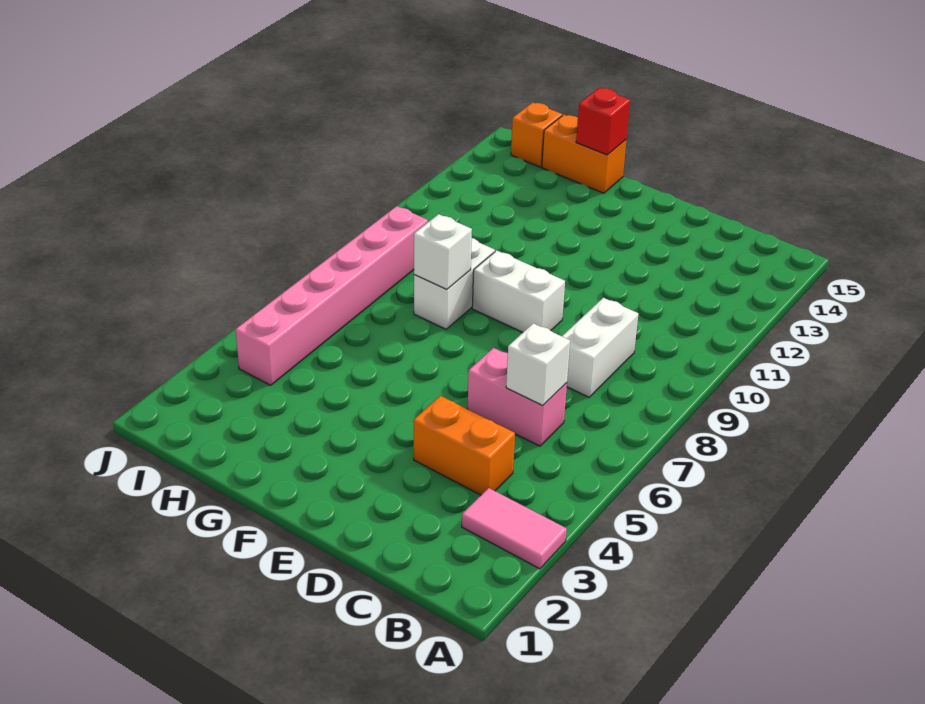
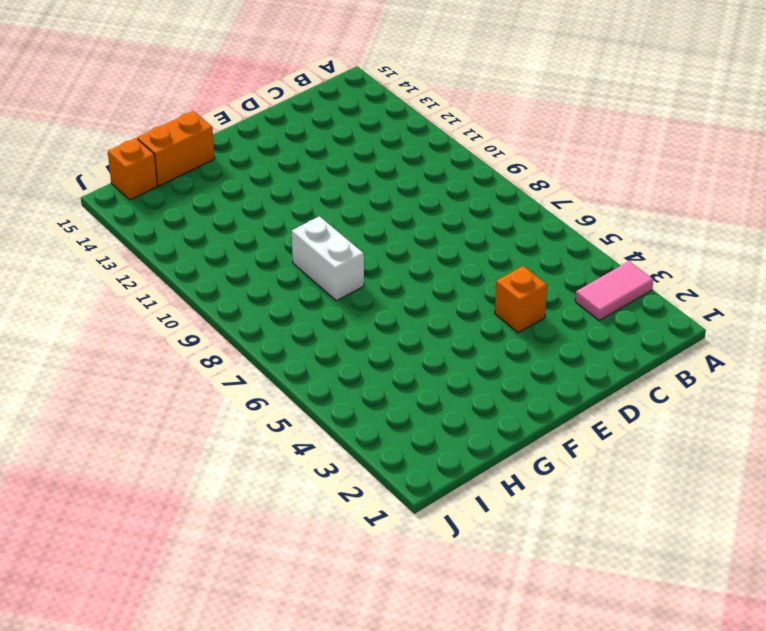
orange 1x1 brick [495,266,547,333] -> orange 1x2 brick [414,396,515,495]
none -> pink 1x2 brick [467,348,567,446]
none -> white 1x2 brick [562,298,639,397]
none -> white 1x2 brick [472,250,565,332]

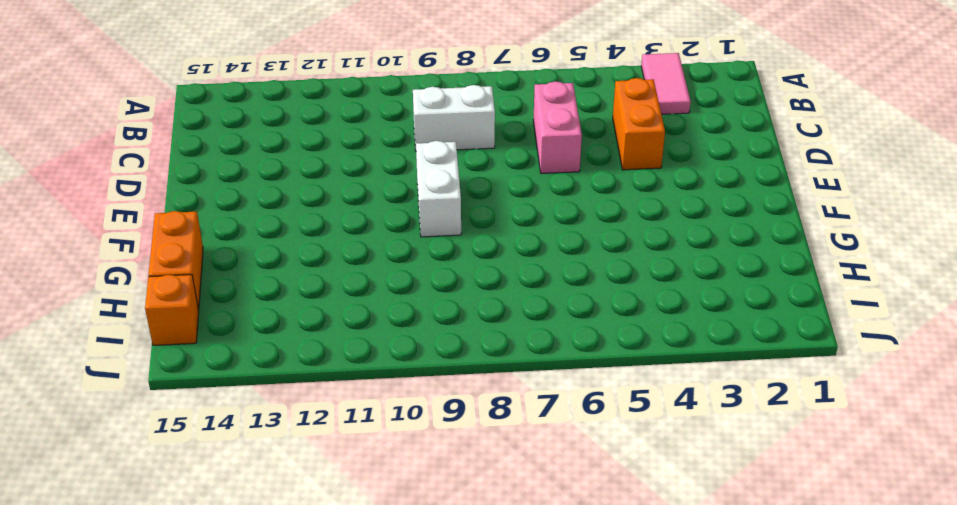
none -> white 1x2 brick [414,238,495,329]
none -> pink 1x6 brick [236,206,428,385]
none -> white 1x1 brick [506,323,570,406]

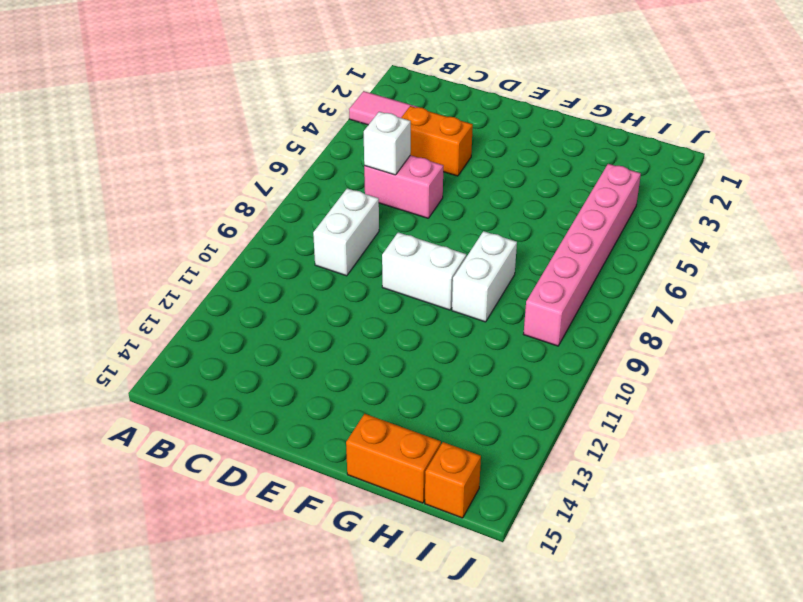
none -> white 1x1 brick [414,214,472,289]
none -> red 1x1 brick [576,88,630,155]

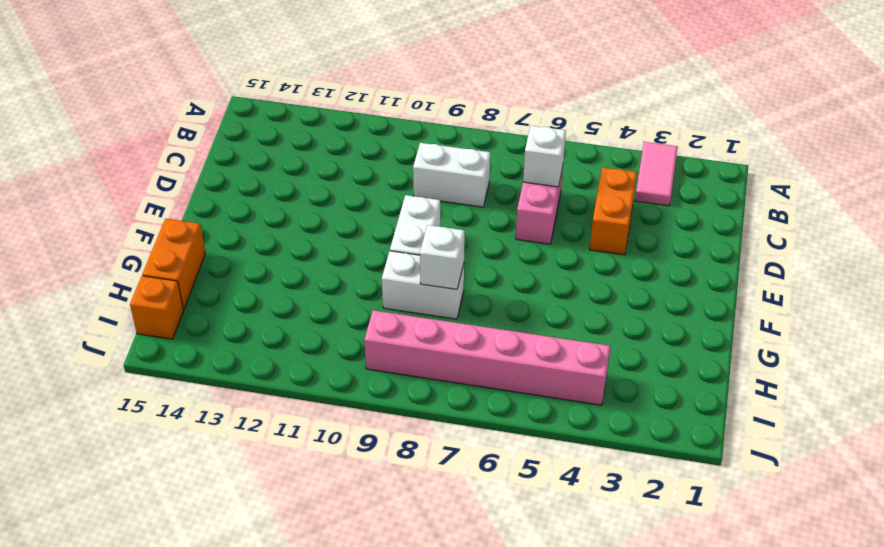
none -> red 1x1 brick [576,88,630,155]

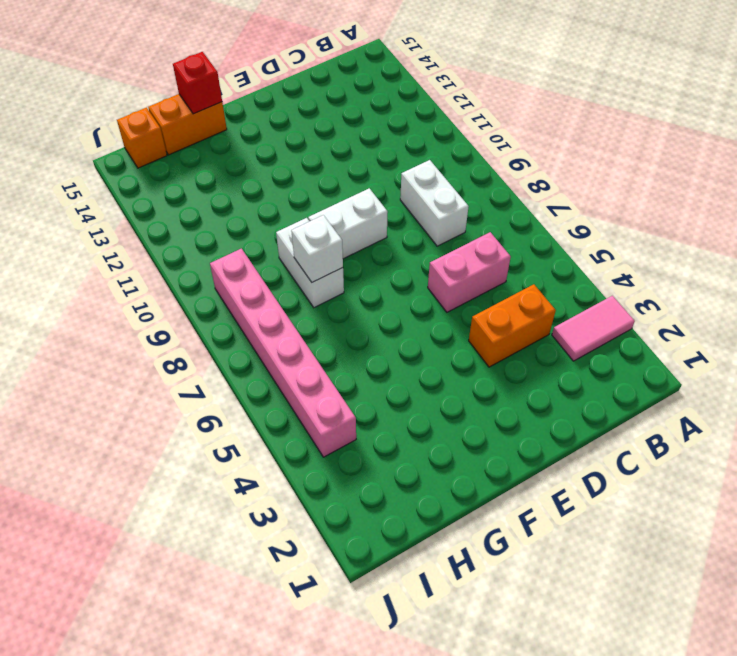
none -> white 1x1 brick [506,323,570,406]

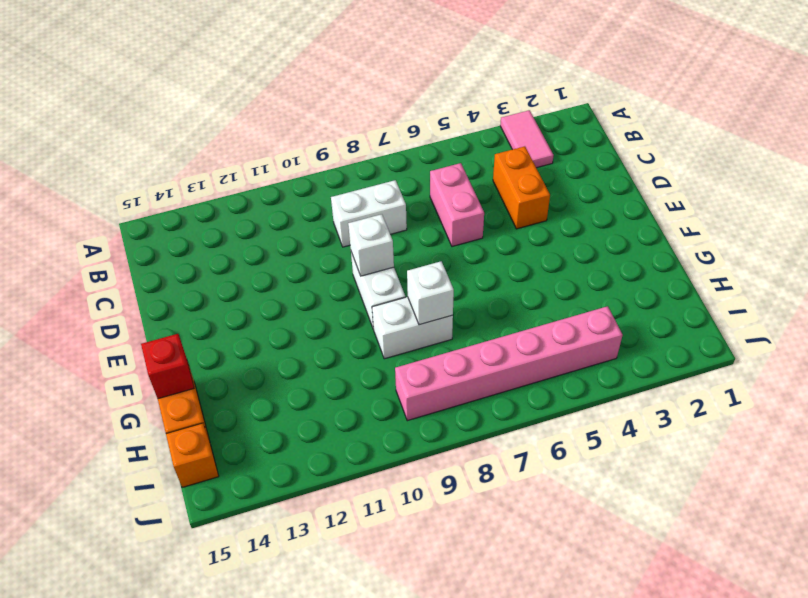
white 1x1 brick [348,214,394,276] -> white 1x1 brick moved to [506,323,570,406]

